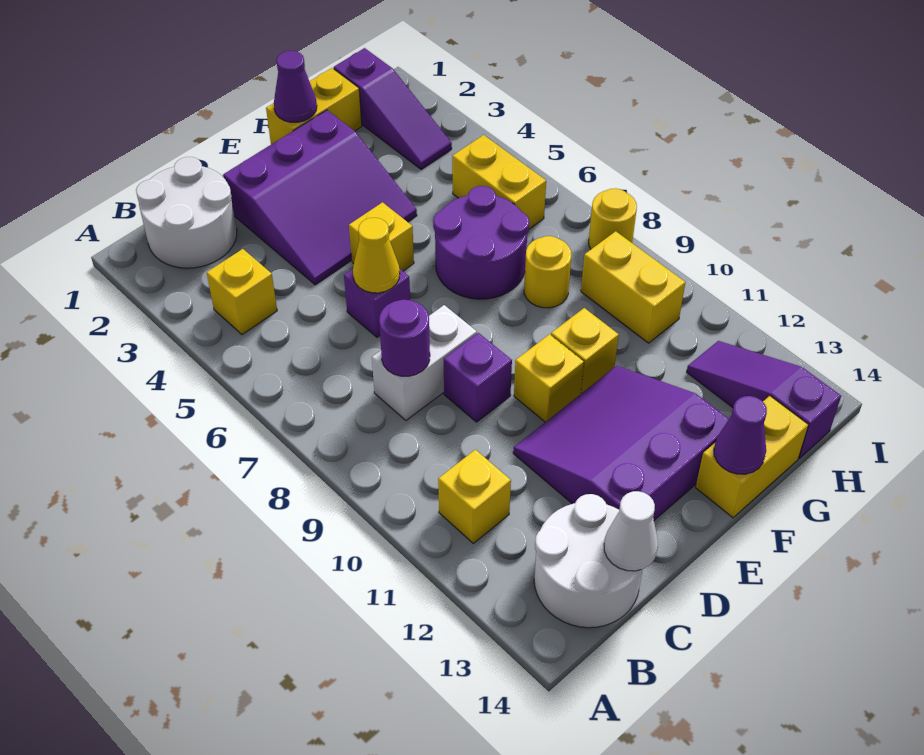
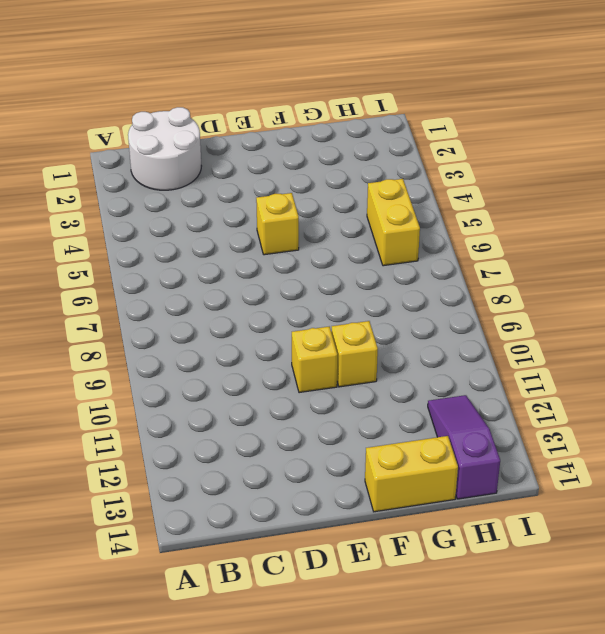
none -> yellow 1x1 brick [207,249,277,335]
none -> yellow 1x1 brick [438,450,511,543]
none -> white 2x2 round brick [534,494,643,628]

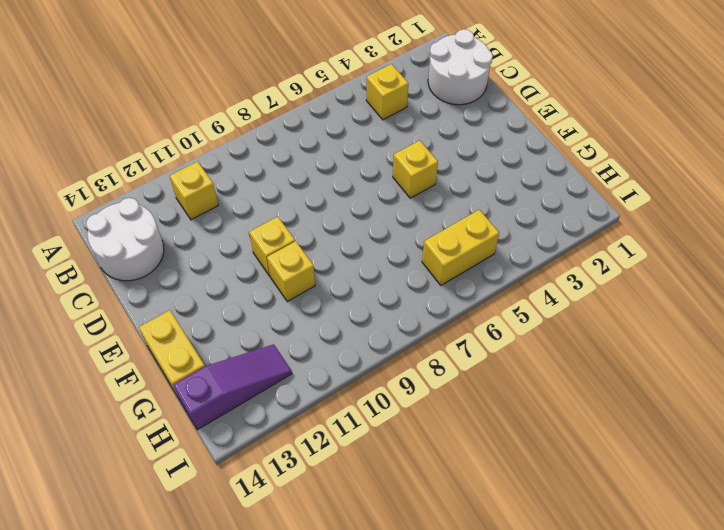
none -> white 1x2 brick [372,305,477,420]
none -> purple 3x3 slope [223,110,417,285]
none -> purple 1x1 brick [344,268,410,337]

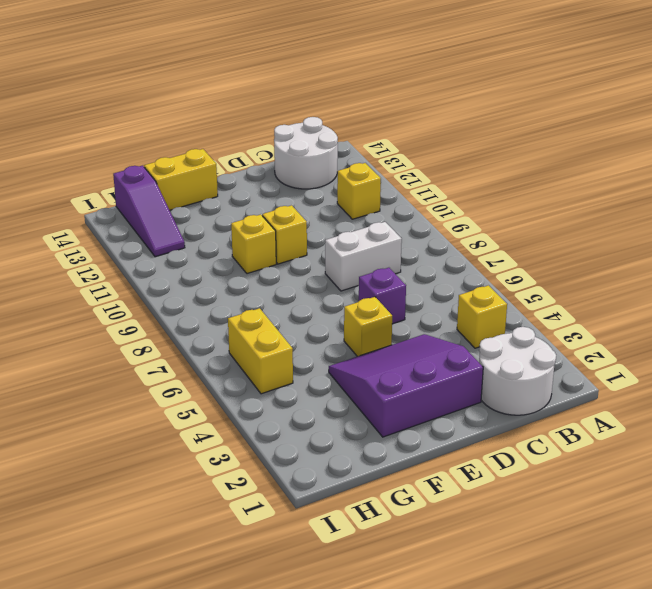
none -> purple 1x1 brick [444,333,512,422]
none -> purple 3x3 slope [513,366,729,520]
none -> yellow 1x2 brick [266,68,362,144]

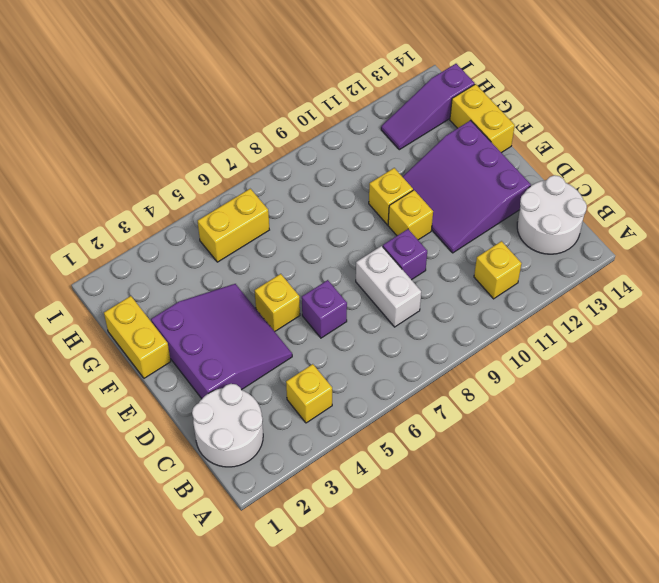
none -> purple 2x2 round brick [433,186,529,299]
none -> yellow 1x1 round brick [524,236,571,308]
none -> purple 1x3 slope [334,48,452,170]

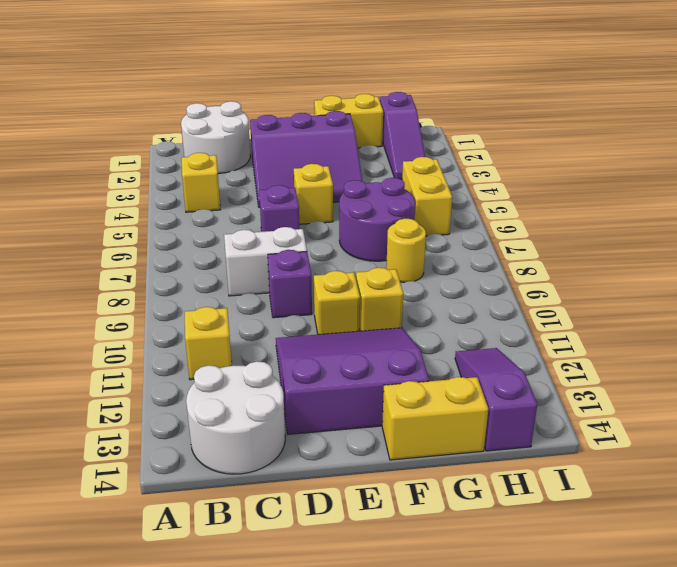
none -> yellow 1x2 brick [581,231,685,343]
none -> yellow 1x1 round brick [589,188,637,249]
none -> purple 1x1 round brick [379,300,430,376]

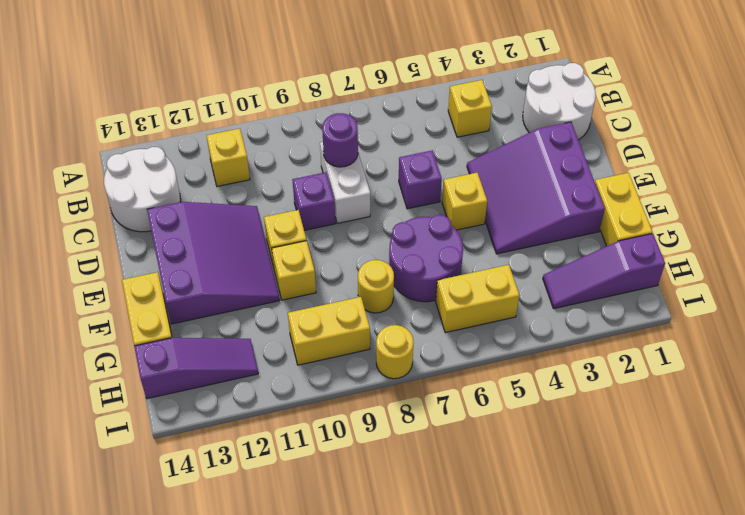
none -> white 1x1 cone [604,491,658,571]
none -> yellow 1x1 cone [353,218,400,293]
none -> purple 1x1 cone [274,51,317,122]

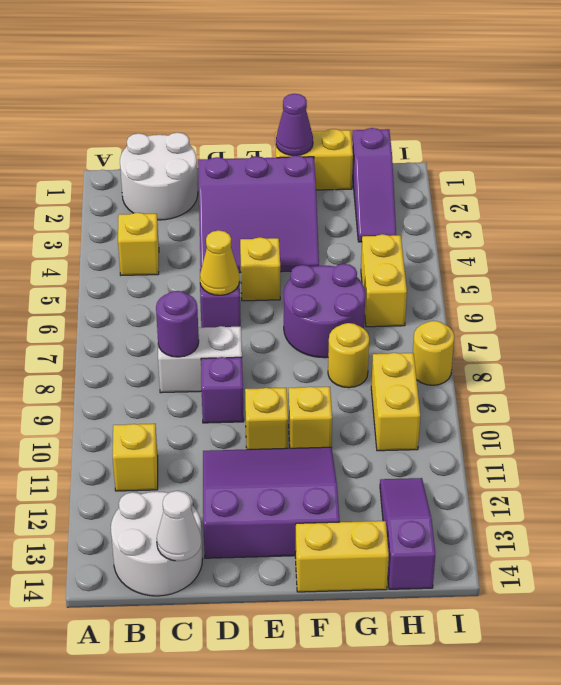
none -> purple 1x1 cone [714,396,767,474]

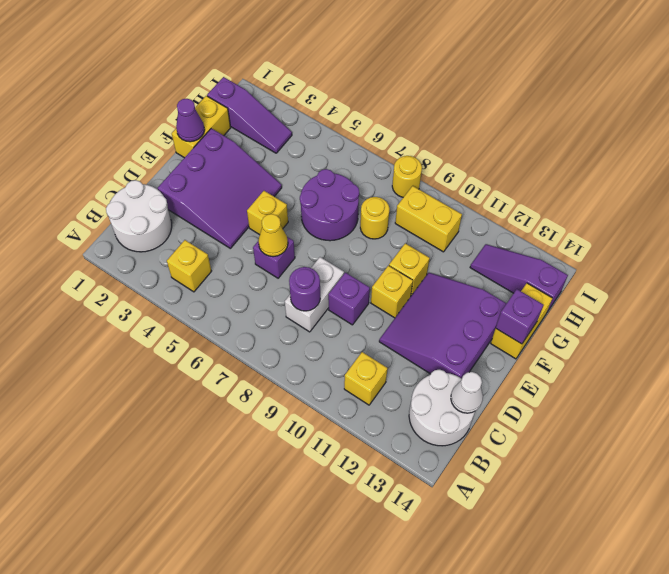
purple 1x1 brick [496,289,543,344] -> purple 1x1 cone [714,396,767,474]
none -> yellow 1x2 brick [452,135,546,229]

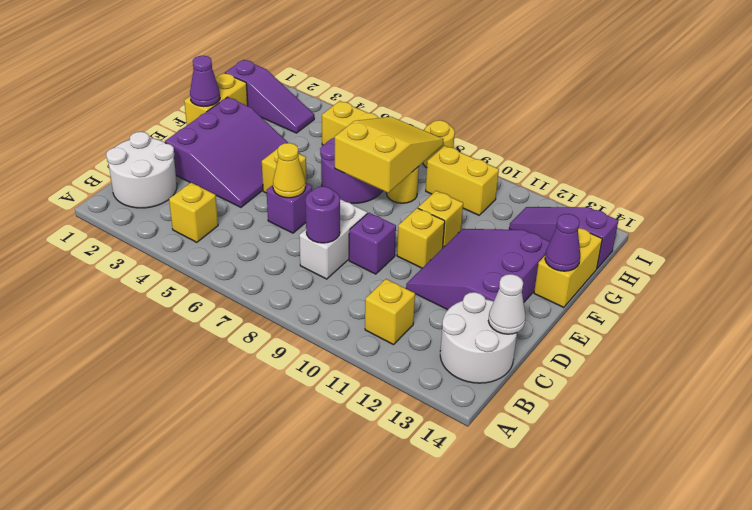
yellow 2x3 slope [335,117,444,193] -> none

